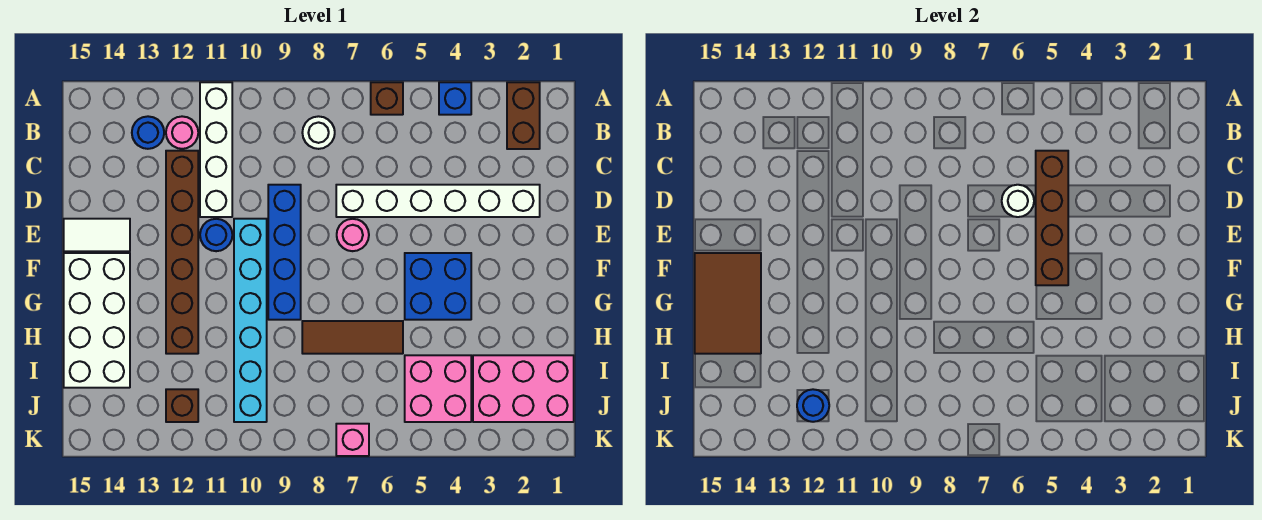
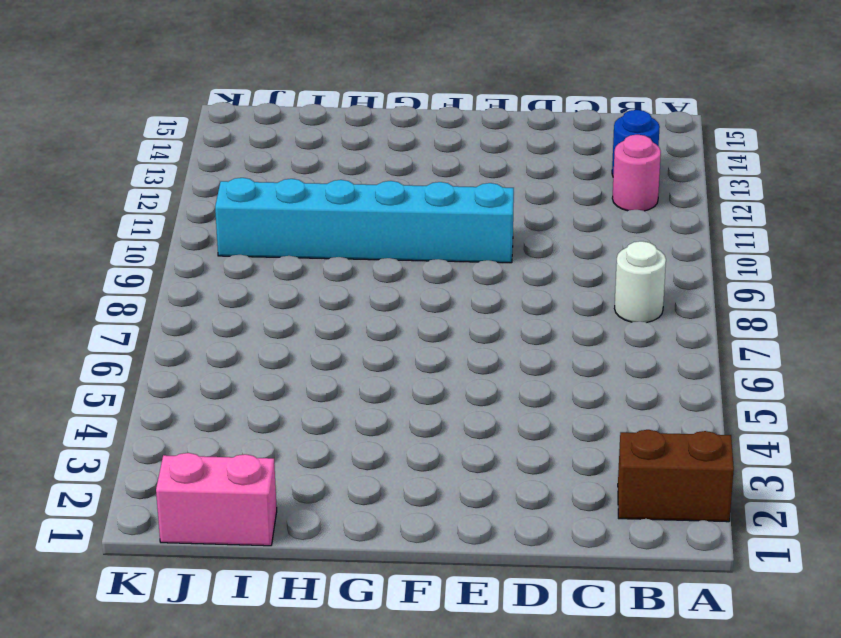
pink 1x2 brick [156,453,277,546] -> pink 2x3 brick [473,355,574,422]
none -> blue 1x1 brick [439,82,471,115]
none -> brown 1x1 brick [371,82,403,115]
none -> white 1x4 brick [200,82,232,217]

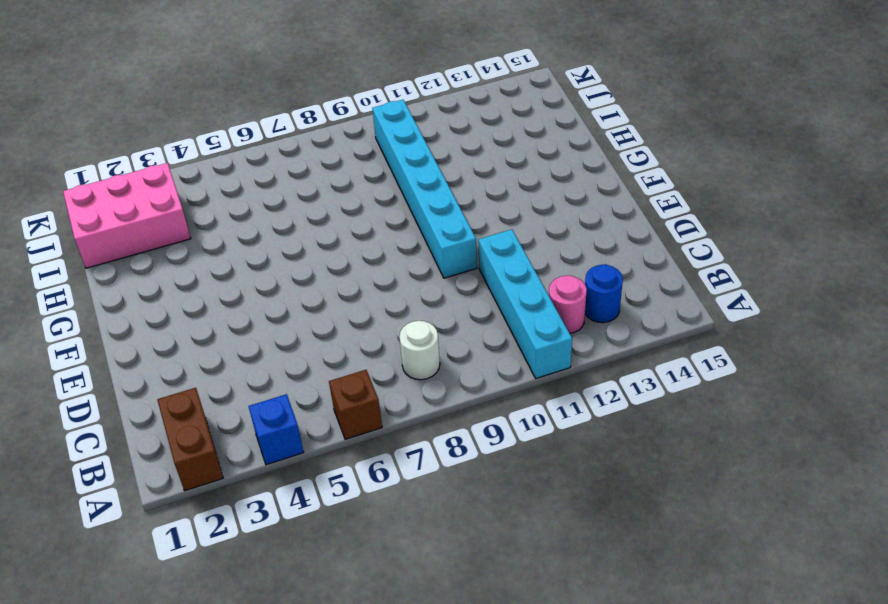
cyan 1x4 brick [478,229,572,378] -> white 1x4 brick [200,82,232,217]
none -> brown 1x6 brick [166,151,198,354]
none -> white 1x6 brick [336,185,540,217]
none -> blue 1x4 brick [268,185,301,320]

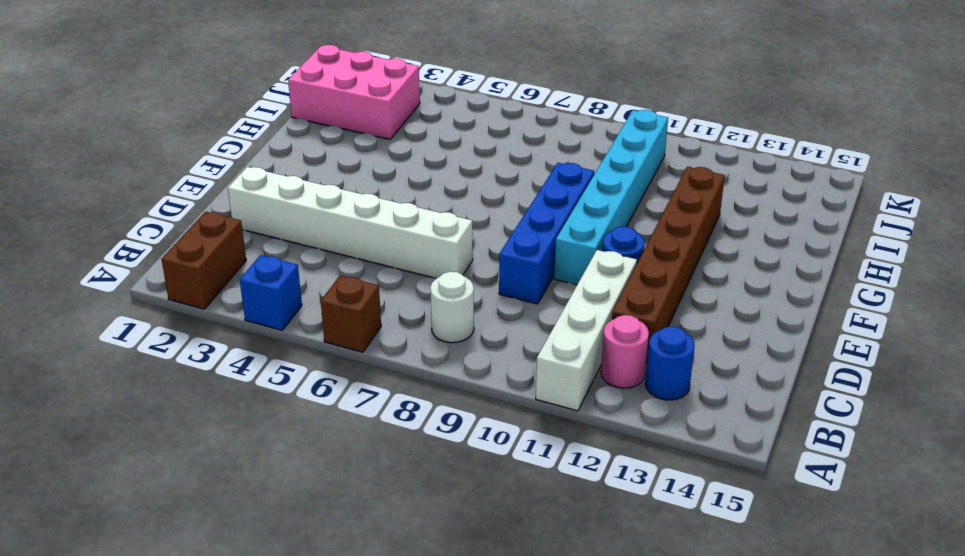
none -> pink 1x1 round brick [337,219,369,251]
none -> white 1x2 tile [64,219,130,251]
none -> blue 2x2 brick [405,253,471,320]

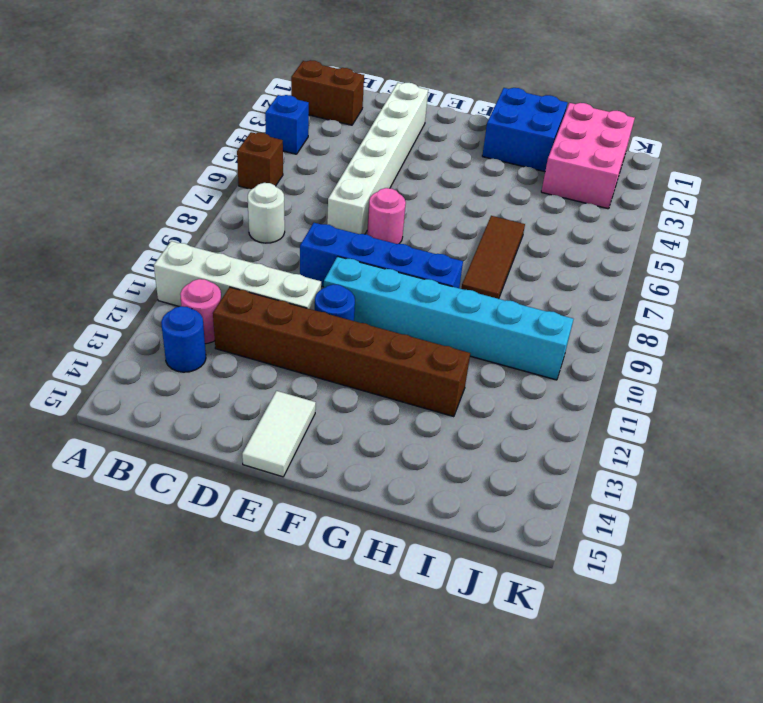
blue 2x2 brick [482,88,567,172] -> blue 2x2 brick moved to [405,253,471,320]
none -> white 2x4 brick [64,253,130,388]
none -> pink 2x2 brick [405,355,471,422]
none -> brown 1x1 brick [166,389,198,422]

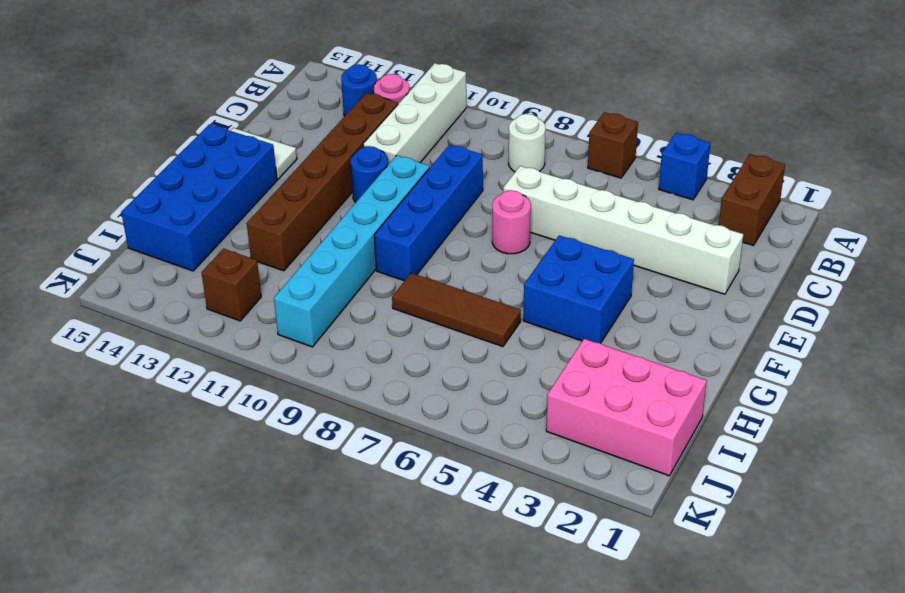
blue 2x4 brick [121,124,277,271] -> white 2x4 brick [64,253,130,388]
none -> pink 2x2 brick [405,355,471,422]
none -> pink 1x1 brick [336,424,369,456]
none -> brown 1x4 brick [1036,151,1068,285]

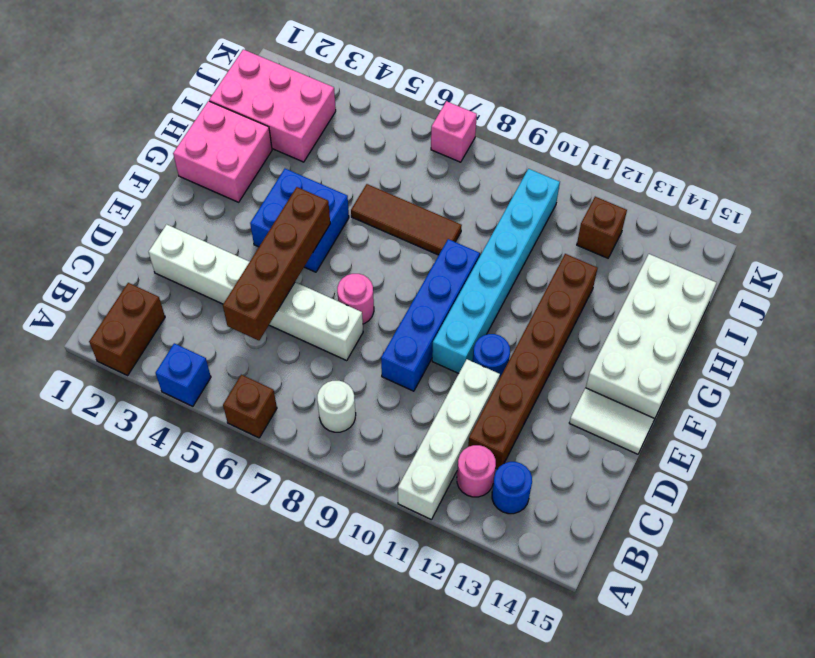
pink 2x2 brick [173,101,272,202] -> pink 2x2 brick moved to [405,355,471,422]
none -> white 1x1 round brick [1002,185,1034,217]
none -> brown 2x3 tile [695,253,761,354]
none -> blue 1x1 round brick [797,389,829,422]

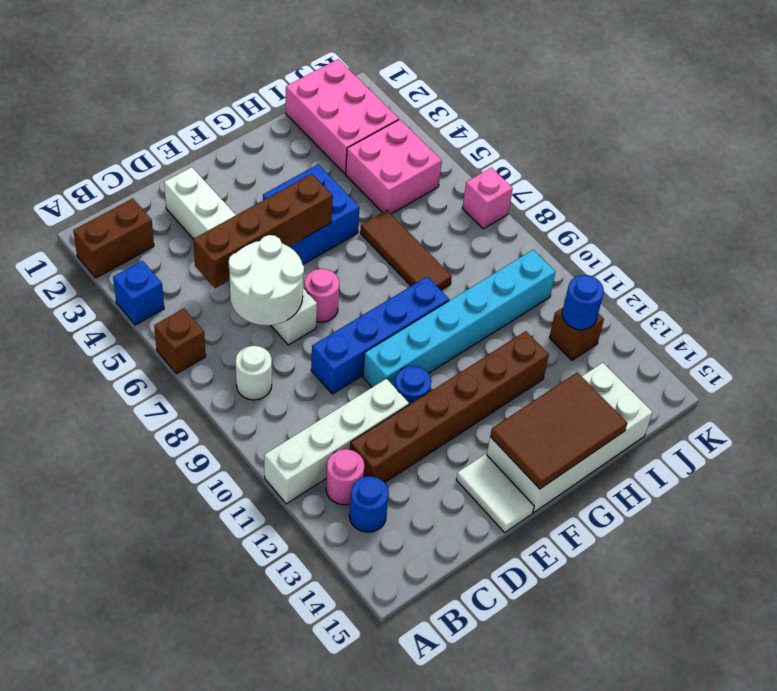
white 2x2 round brick [229,235,304,325] -> white 1x1 round brick [1002,185,1034,217]

